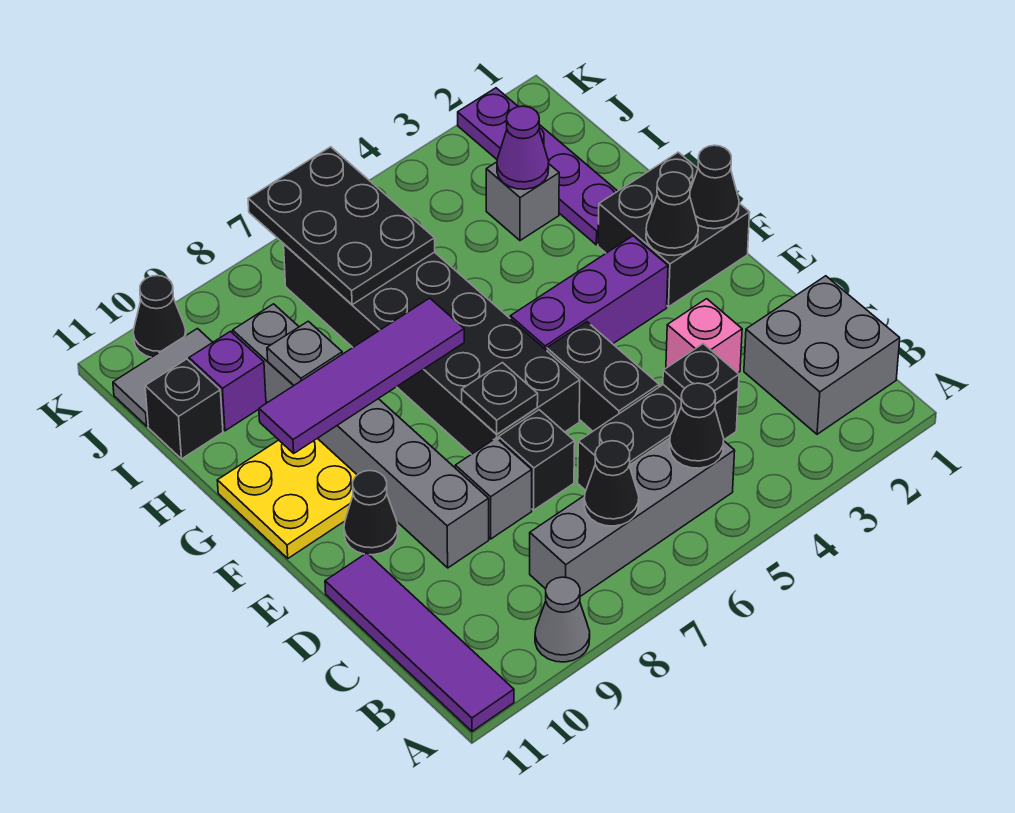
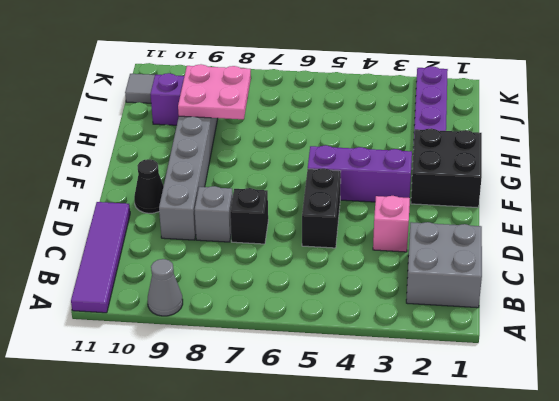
pink 2x2 plate [178,64,251,119] -> grey 1x1 plate [267,321,342,385]
none -> grey 1x4 brick [530,438,735,596]
none -> black 1x3 brick [578,385,738,490]
none -> black 2x6 brick [284,244,580,454]
none -> yellow 2x2 plate [217,438,357,558]

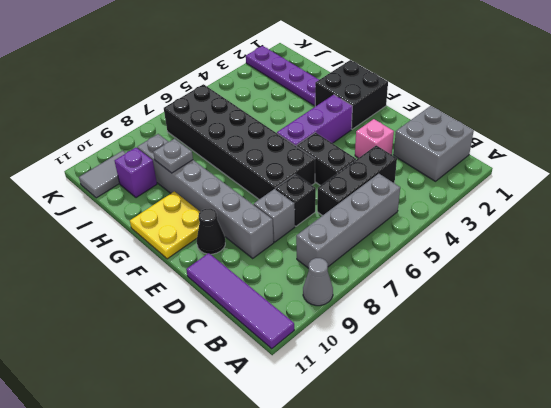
none -> grey 1x1 brick [486,162,559,240]
none -> black 1x1 brick [145,359,223,459]
none -> black 1x1 cone [133,276,186,357]
none -> black 1x1 cone [670,383,724,468]

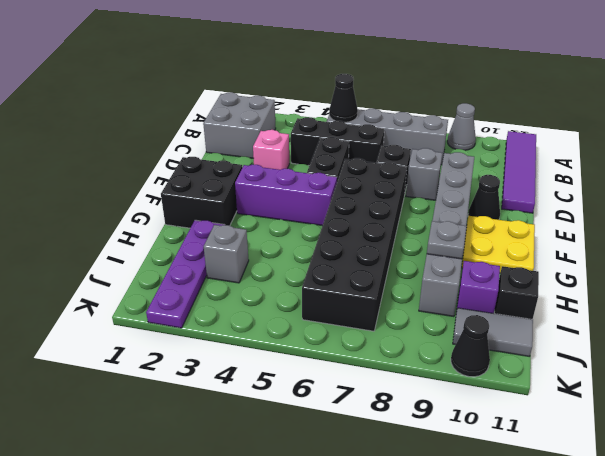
none -> black 1x1 cone [584,441,639,526]
none -> black 1x1 plate [663,344,739,404]
none -> black 1x1 plate [462,363,538,434]
none -> black 1x1 cone [690,145,739,229]

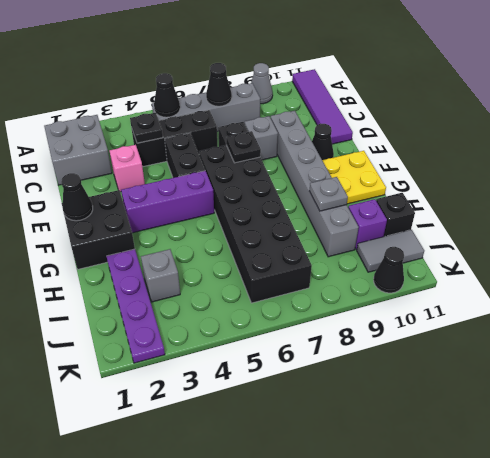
none -> black 1x1 cone [646,172,698,256]
none -> purple 1x4 tile [259,298,464,453]
none -> purple 1x1 cone [497,106,549,189]
none -> black 2x3 plate [248,147,435,305]

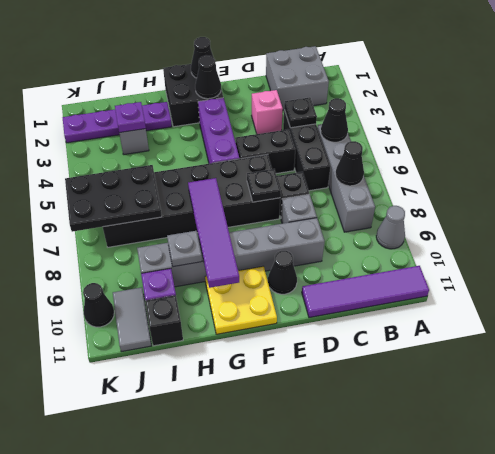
purple 1x1 plate [115,102,146,133] -> purple 1x1 cone [497,106,549,189]

